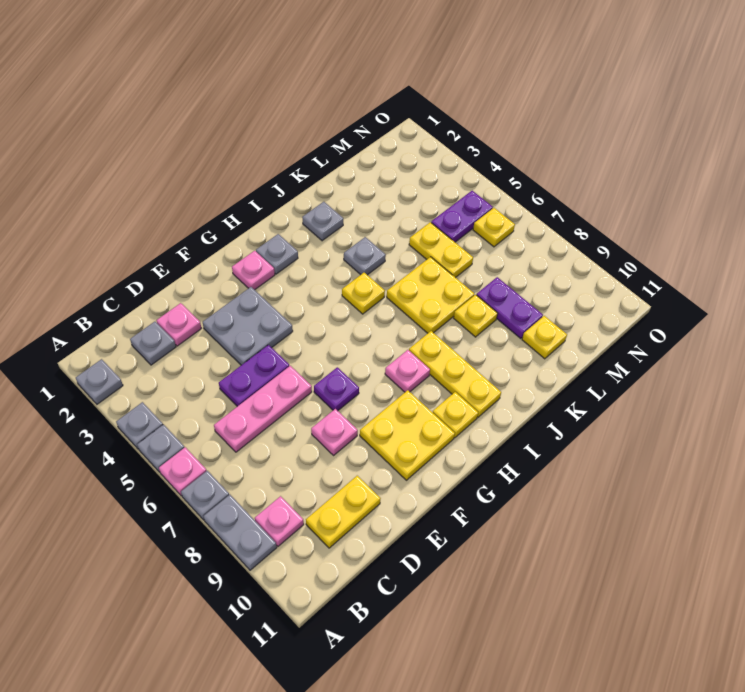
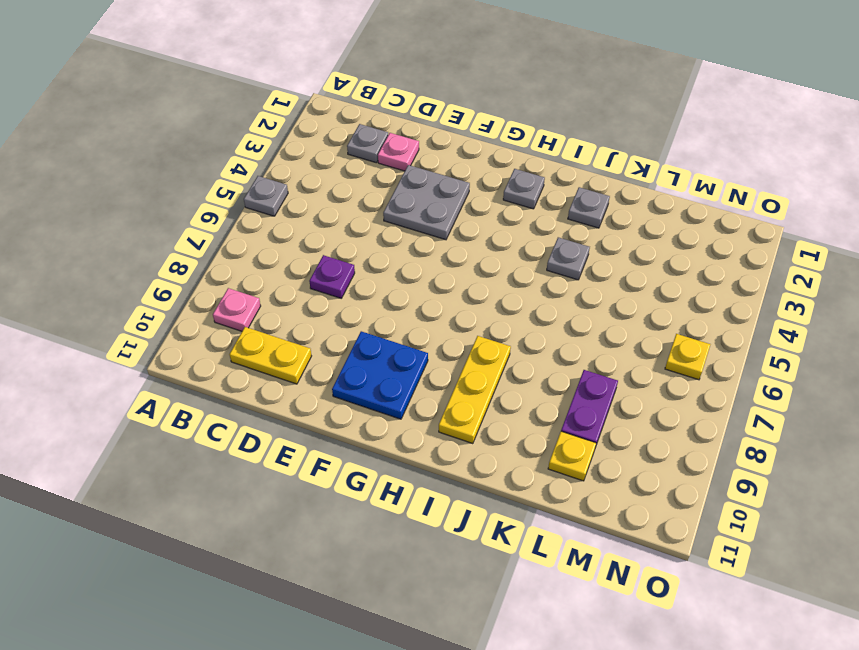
purple 1x1 plate [309,255,355,298] -> purple 1x1 plate moved to [314,367,359,411]
blue 2x2 plate [332,331,428,419] -> yellow 2x2 plate [360,390,455,480]
none -> grey 1x1 plate [76,359,123,404]
none -> grey 1x1 plate [116,402,163,449]
none -> pink 1x1 plate [159,447,207,496]
none -> grey 1x1 plate [181,471,229,520]

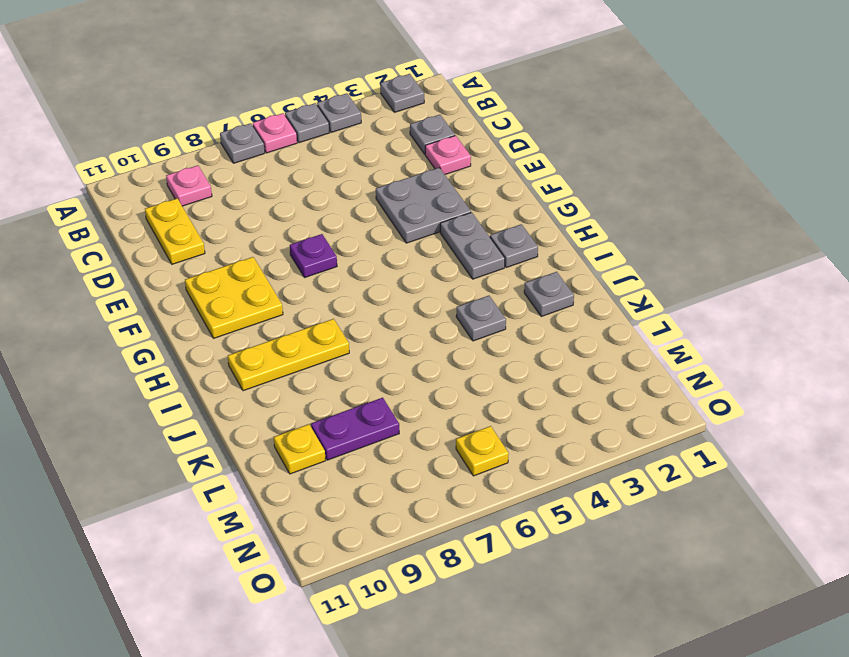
grey 1x2 plate [440,212,505,279] -> grey 1x2 plate turned to [204,495,277,570]
none -> pink 1x3 plate [214,366,312,452]
none -> purple 1x2 plate [219,345,289,406]
none -> pink 1x1 plate [311,409,358,455]
none -> pink 1x1 plate [232,251,275,290]

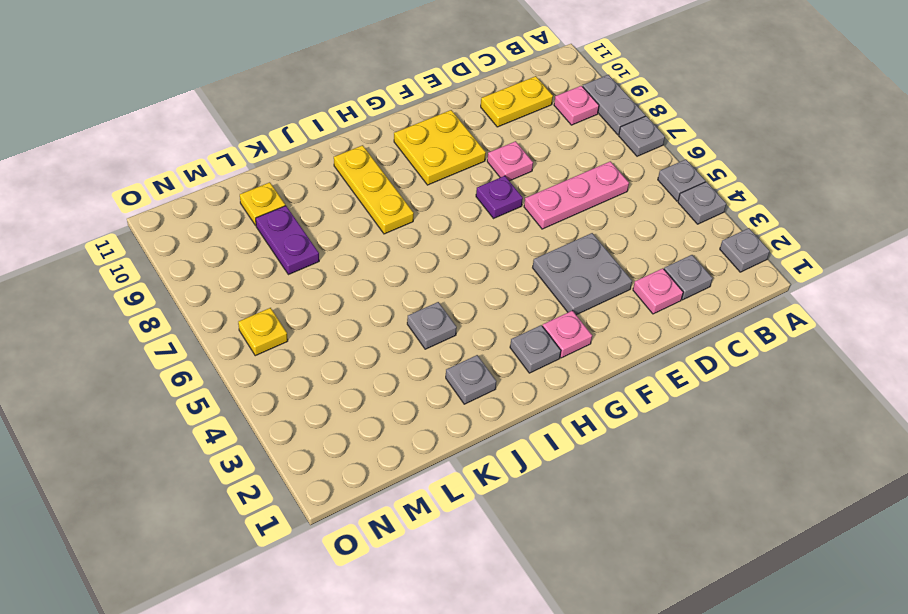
none -> pink 1x1 plate [159,447,207,496]
none -> purple 1x2 plate [219,345,289,406]
none -> pink 1x1 plate [385,350,430,392]
none -> yellow 1x1 plate [433,392,478,438]

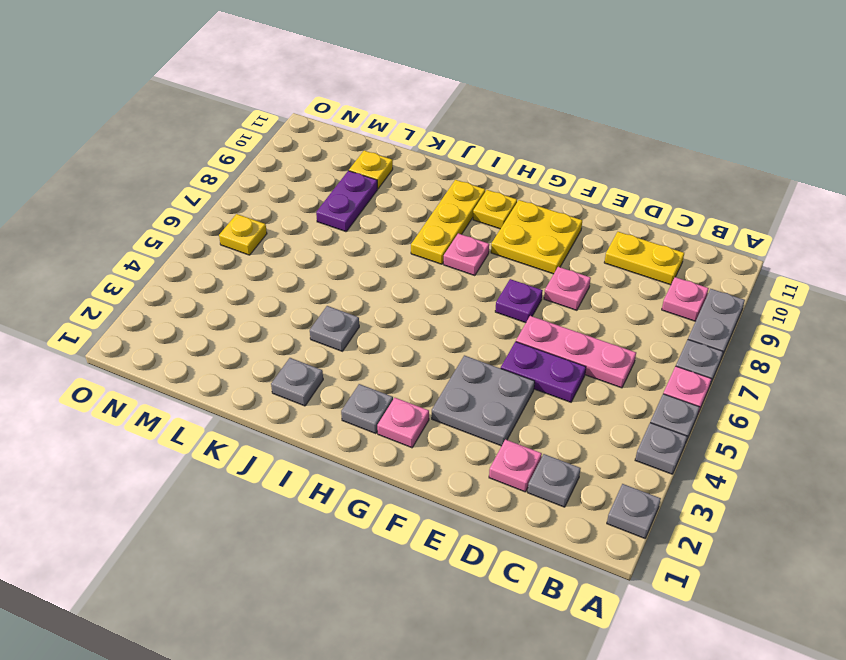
none -> yellow 1x1 plate [342,273,385,314]
none -> yellow 2x2 plate [387,257,474,333]
none -> yellow 1x1 plate [454,295,498,337]
none -> yellow 1x2 plate [409,222,473,278]

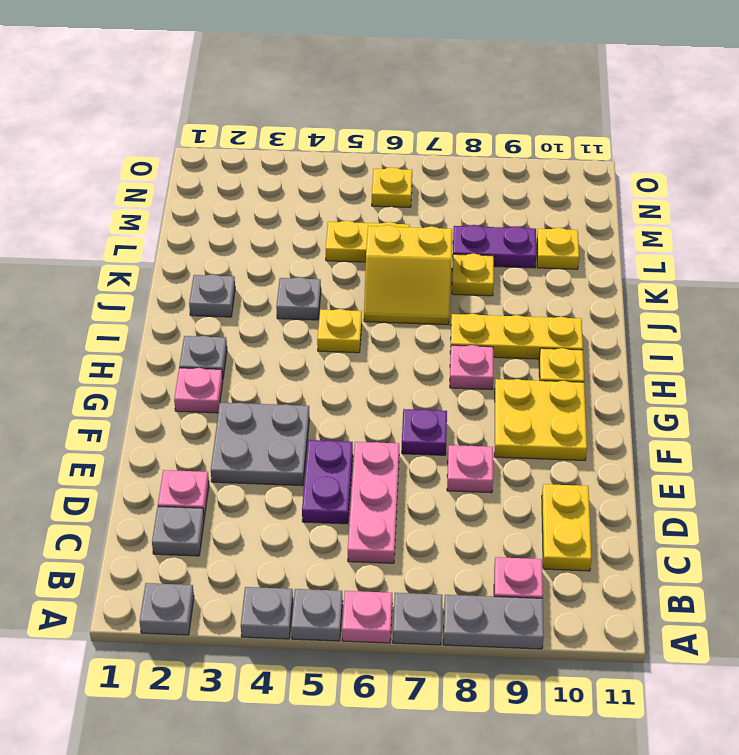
yellow 2x2 slope [364,225,452,325] -> yellow 2x2 plate [387,257,474,333]
none -> purple 1x2 plate [431,191,493,242]

